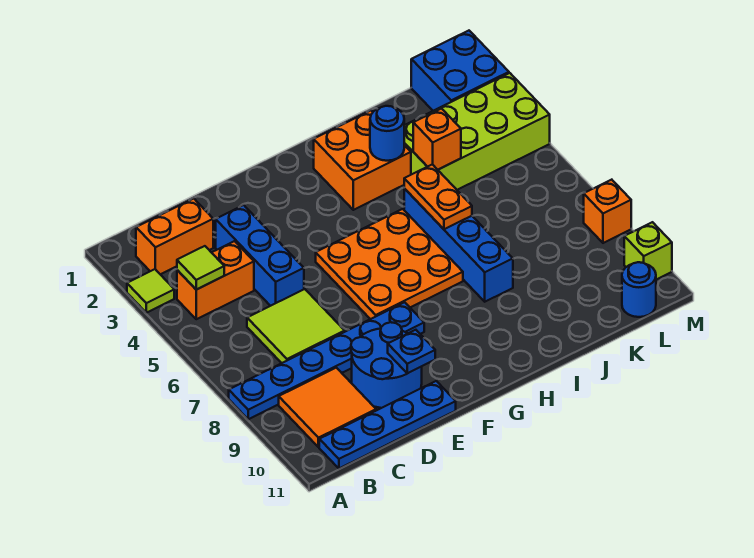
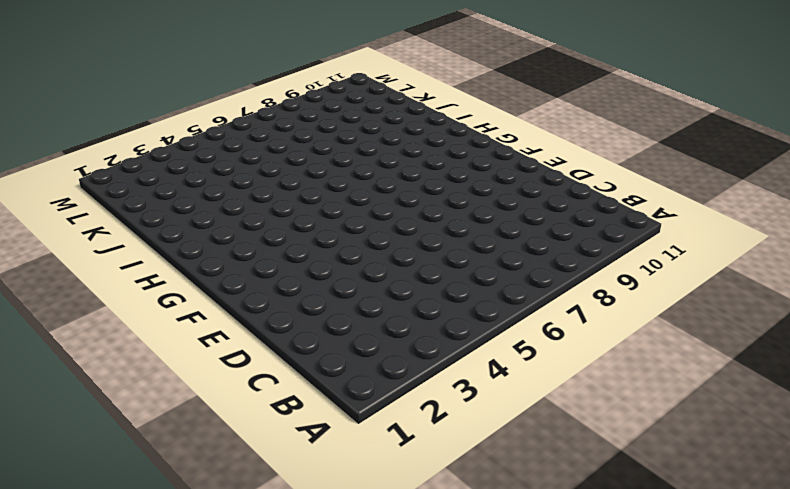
none -> lime 1x1 tile [127,269,174,313]
none -> blue 1x6 plate [229,302,424,419]
none -> orange 1x2 brick [136,199,213,274]

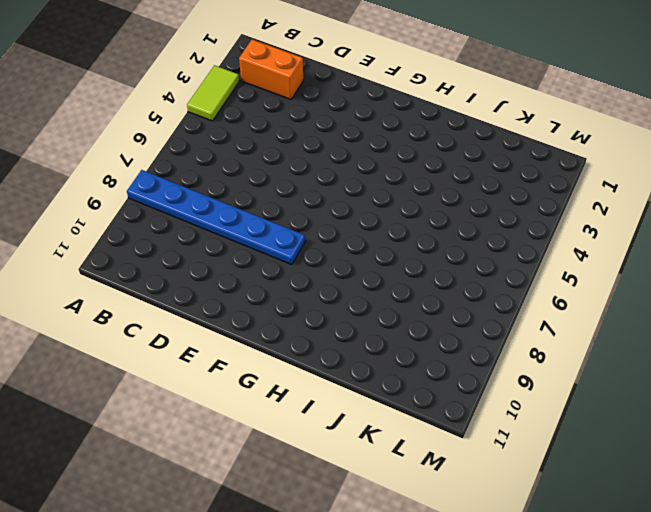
lime 1x2 tile [187,65,239,121] -> lime 1x1 tile [127,269,174,313]
none -> orange 1x2 brick [177,241,254,319]
none -> orange 2x2 tile [279,368,376,447]
none -> blue 1x4 plate [319,381,456,468]

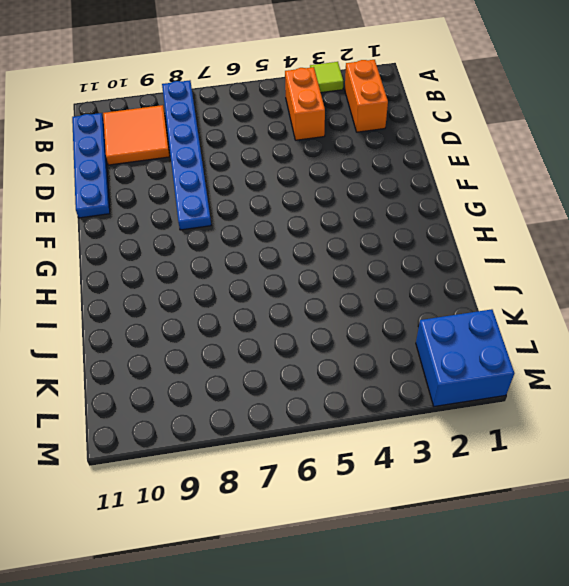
none -> lime 2x2 tile [247,289,345,363]
none -> blue 1x3 brick [216,205,304,306]
none -> blue 2x2 round brick [351,322,422,408]

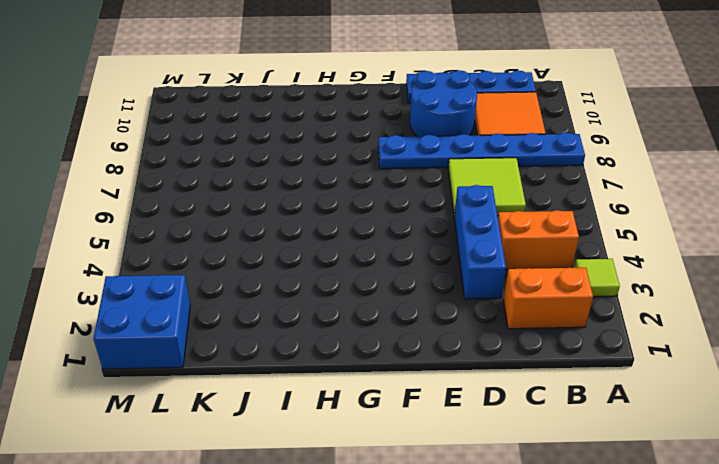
none -> orange 3x3 plate [316,209,463,319]
none -> orange 2x2 brick [314,111,411,210]
none -> blue 1x4 brick [404,189,513,302]

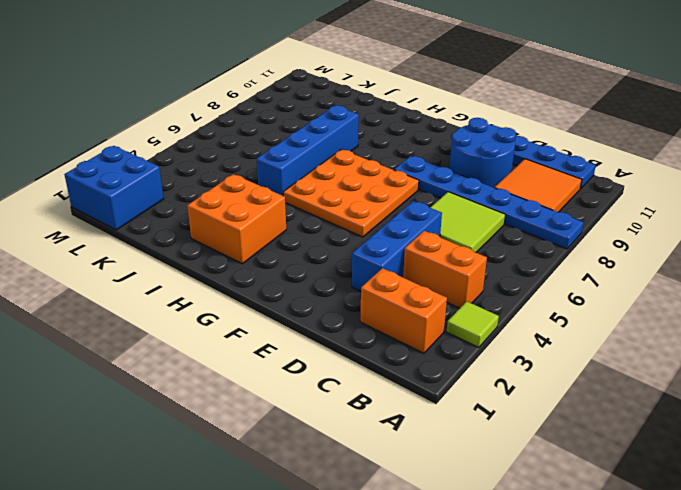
none -> lime 2x4 brick [404,73,550,190]
none -> blue 1x1 round brick [622,262,656,317]
none -> orange 1x1 brick [584,180,631,243]

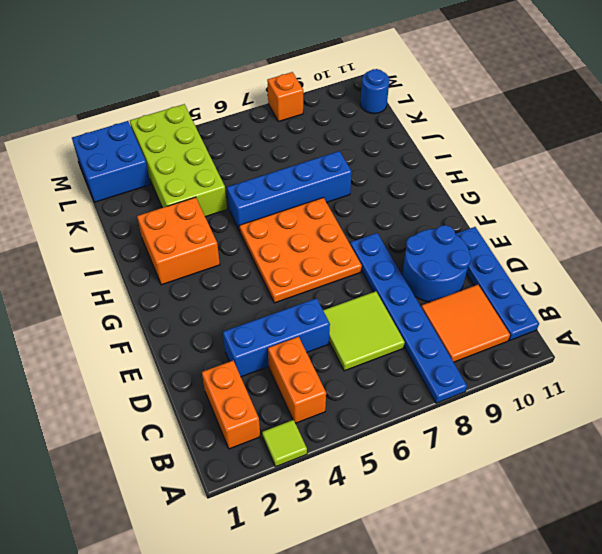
none -> lime 1x1 brick [624,222,672,280]
none -> lime 1x1 tile [177,246,224,290]
none -> blue 1x1 plate [388,330,435,373]

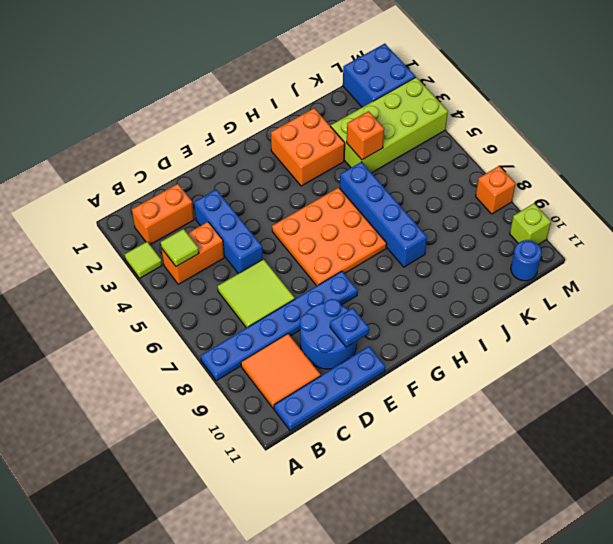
none -> blue 1x1 round brick [370,106,404,161]
none -> orange 1x2 plate [404,164,472,229]

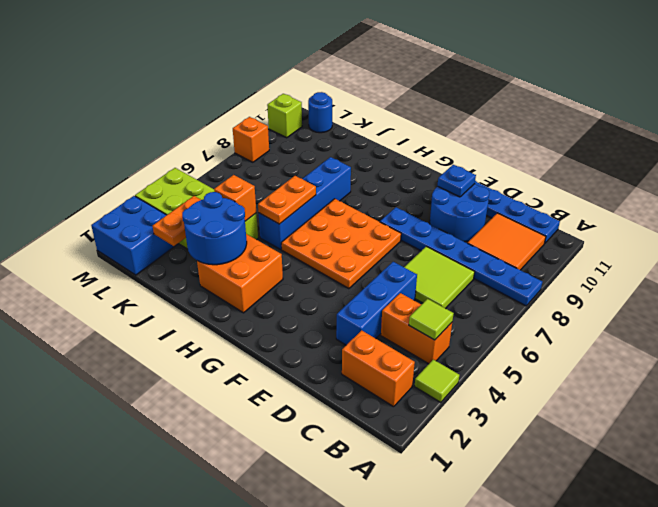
blue 2x2 round brick [182,192,247,265] -> blue 1x1 round brick [370,106,404,161]
orange 1x2 plate [153,196,201,246] -> none

